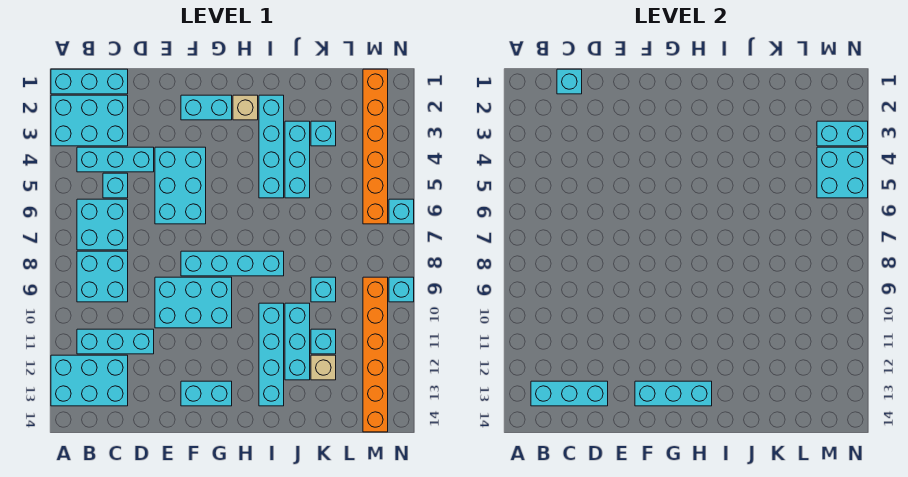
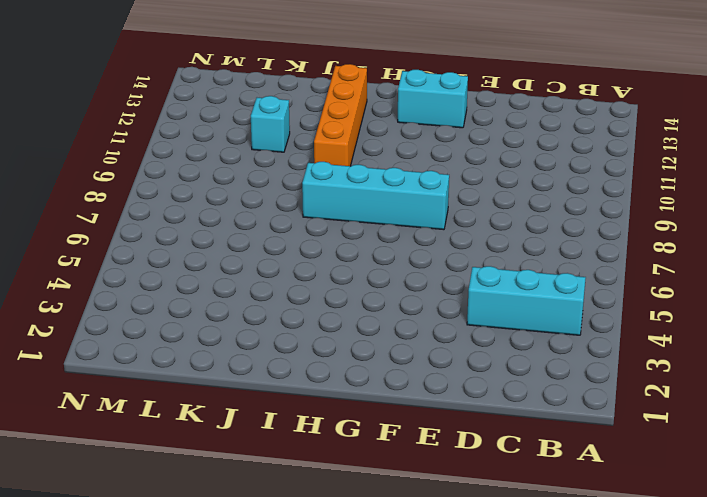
orange 1x4 brick [314,64,367,166] -> cyan 1x4 brick [259,303,284,406]
none -> cyan 1x3 brick [51,69,128,94]
none -> cyan 2x3 brick [51,95,128,146]
none -> cyan 2x3 brick [51,355,128,406]
none -> cyan 2x2 brick [77,199,128,250]

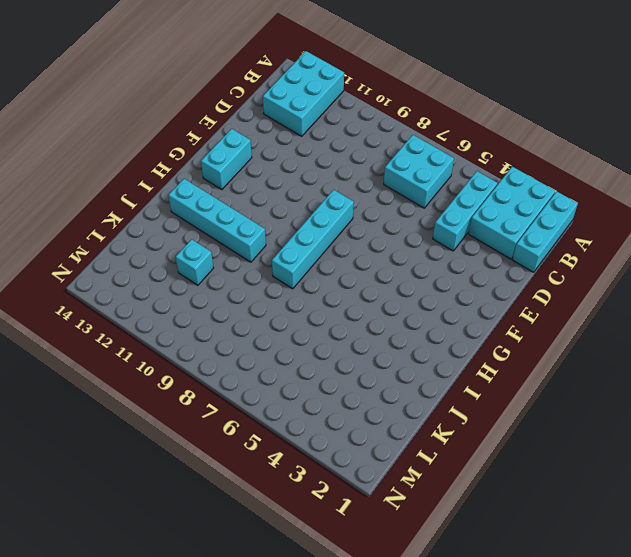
none -> cyan 2x2 brick [77,251,128,302]
none -> cyan 1x3 brick [77,329,154,354]
none -> cyan 1x1 brick [103,173,128,198]
none -> cyan 2x3 brick [155,147,206,224]

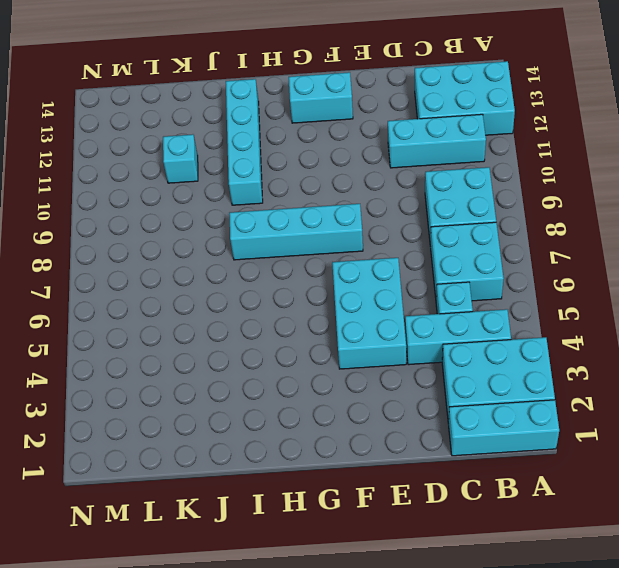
none -> cyan 2x3 brick [155,277,232,328]
none -> cyan 1x2 brick [181,95,232,120]
none -> tan 1x1 brick [233,95,258,120]
none -> cyan 1x4 brick [259,95,284,198]

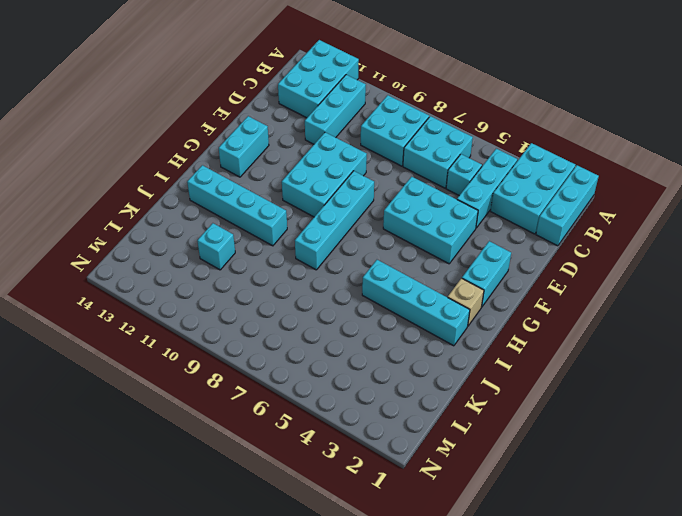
none -> cyan 1x3 brick [285,121,310,198]
none -> cyan 1x3 brick [285,303,310,380]
none -> cyan 1x1 brick [311,121,336,146]
none -> cyan 1x1 brick [311,277,336,302]

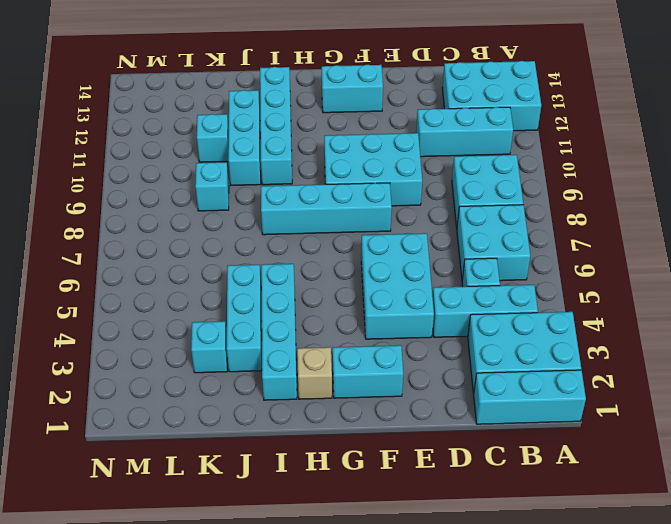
none -> tan 1x1 brick [311,355,336,380]
none -> orange 1x6 brick [363,69,388,224]
none -> orange 1x6 brick [363,277,388,432]
none -> cyan 1x1 brick [389,199,414,224]

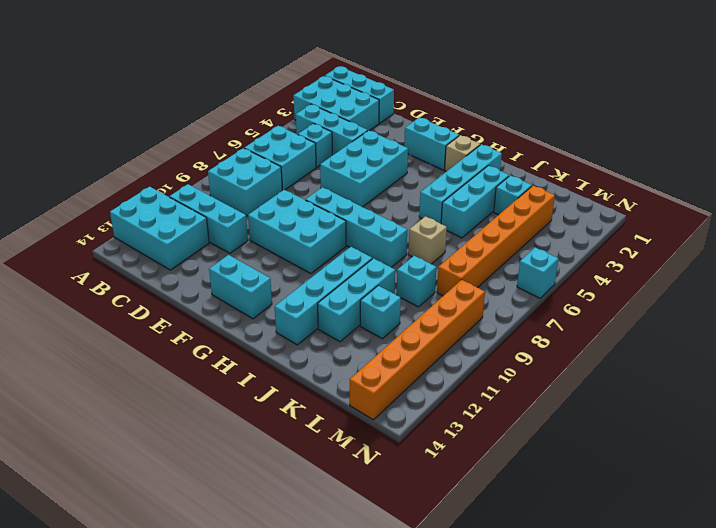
tan 1x1 brick [408,216,447,264] -> tan 1x1 brick moved to [311,355,336,380]
orange 1x6 brick [437,186,555,296] -> orange 1x6 brick moved to [363,69,388,224]
none -> cyan 1x1 brick [389,277,414,302]
none -> cyan 1x3 brick [531,381,608,406]
none -> cyan 1x1 brick [557,69,582,94]
none -> cyan 1x3 brick [635,381,712,406]

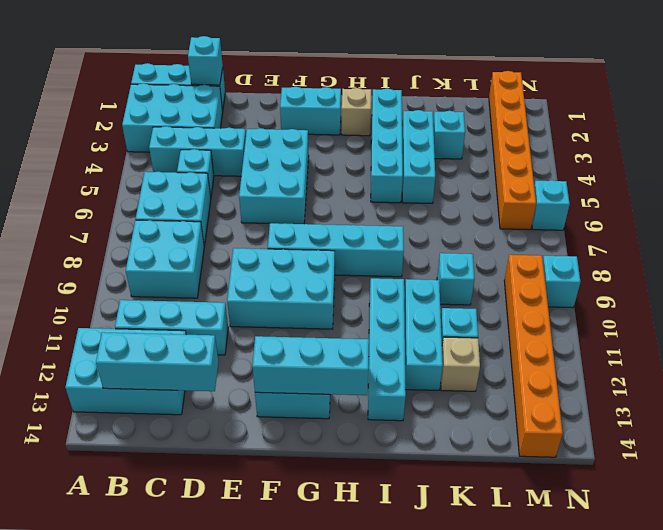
none -> cyan 1x2 brick [817,121,868,146]
none -> cyan 2x2 brick [817,147,868,198]

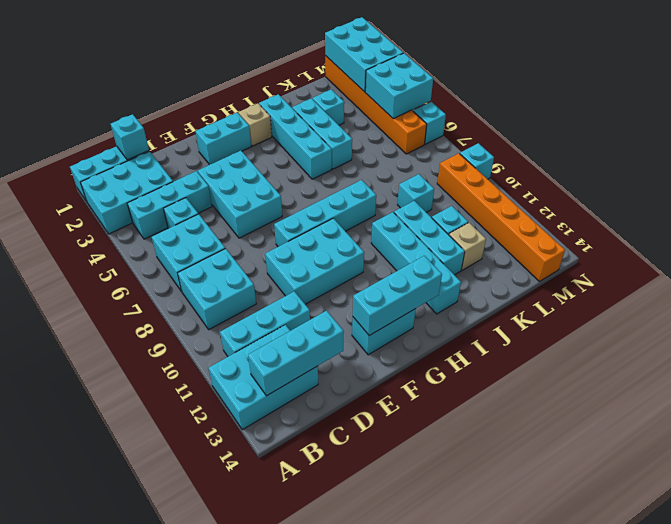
cyan 2x3 brick [325,17,403,92] -> cyan 1x2 brick [817,121,868,146]

